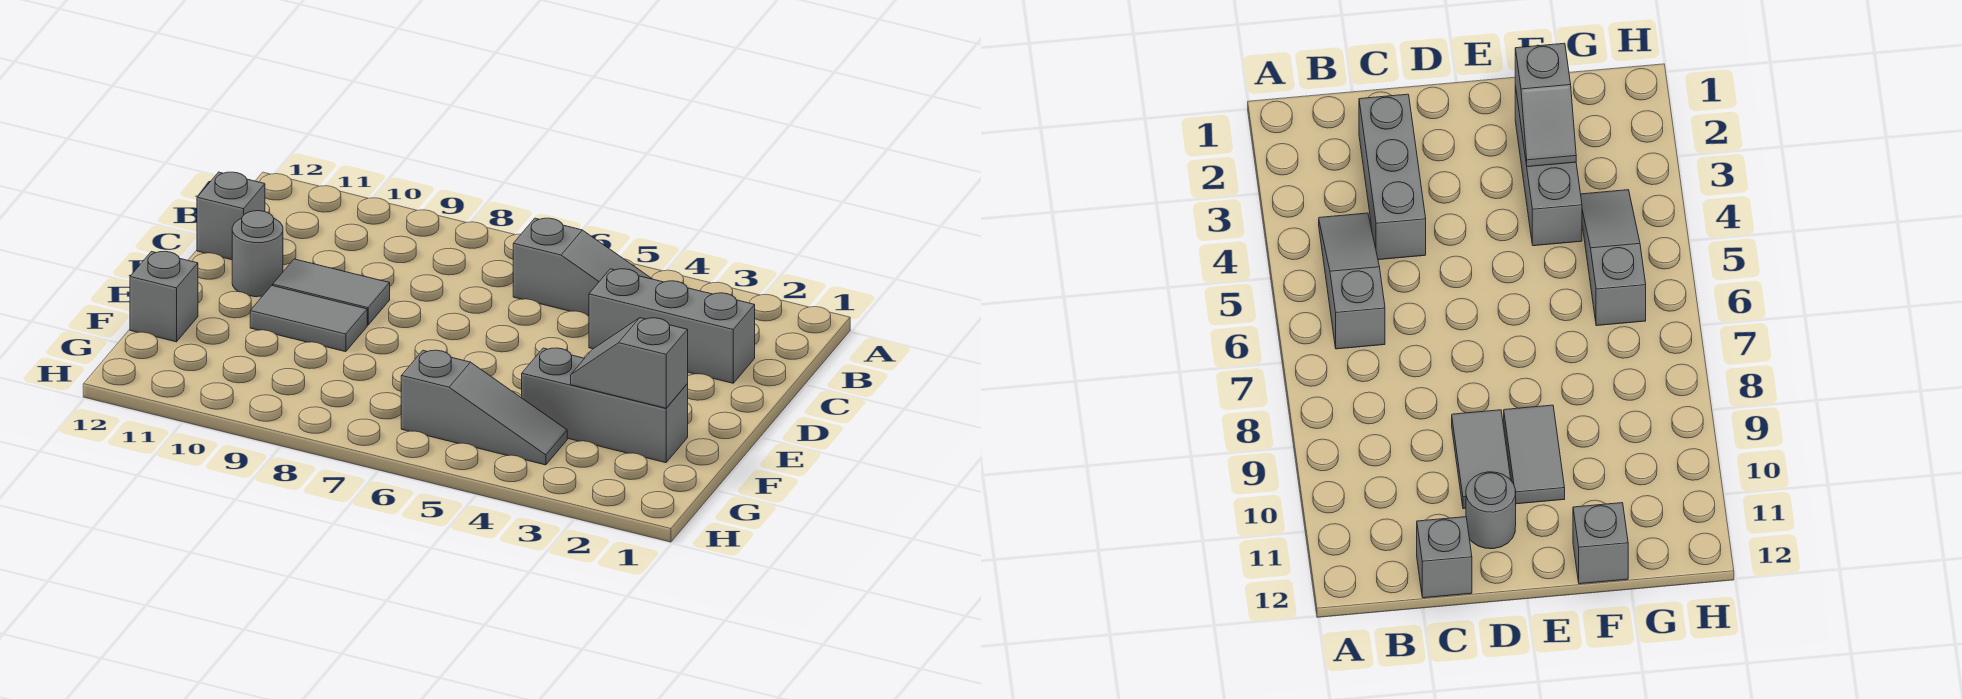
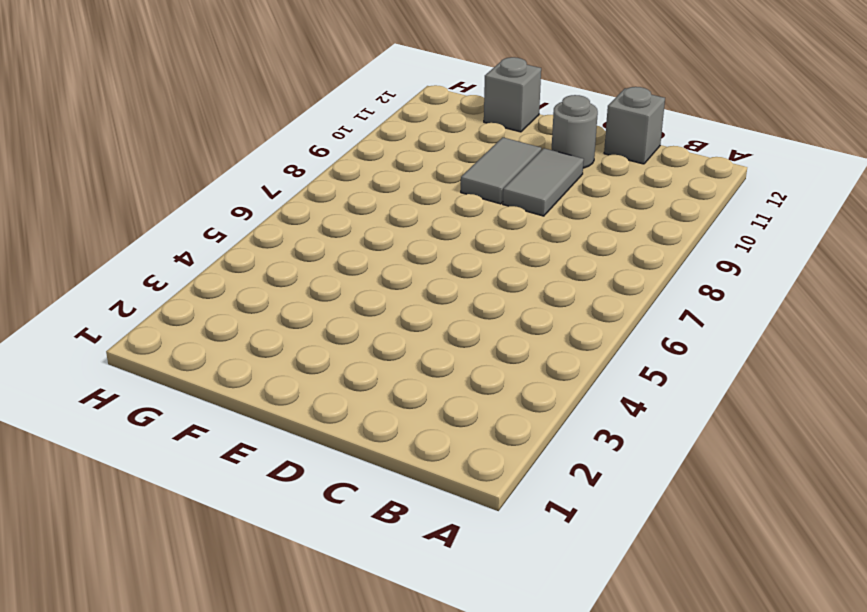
none -> grey 1x3 slope [513,218,652,316]
none -> grey 1x3 brick [589,269,755,383]

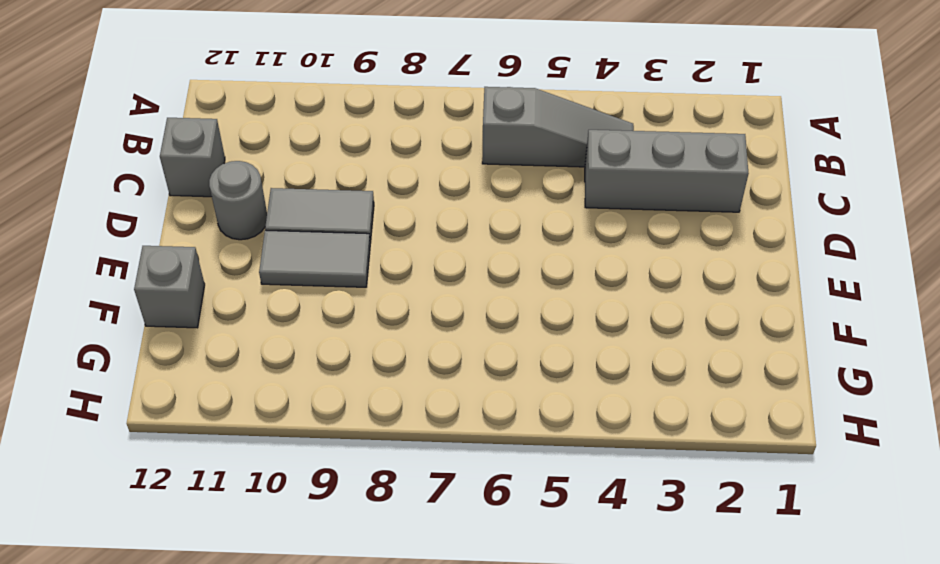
none -> grey 1x3 brick [522,348,688,463]
none -> grey 1x3 slope [401,350,567,465]

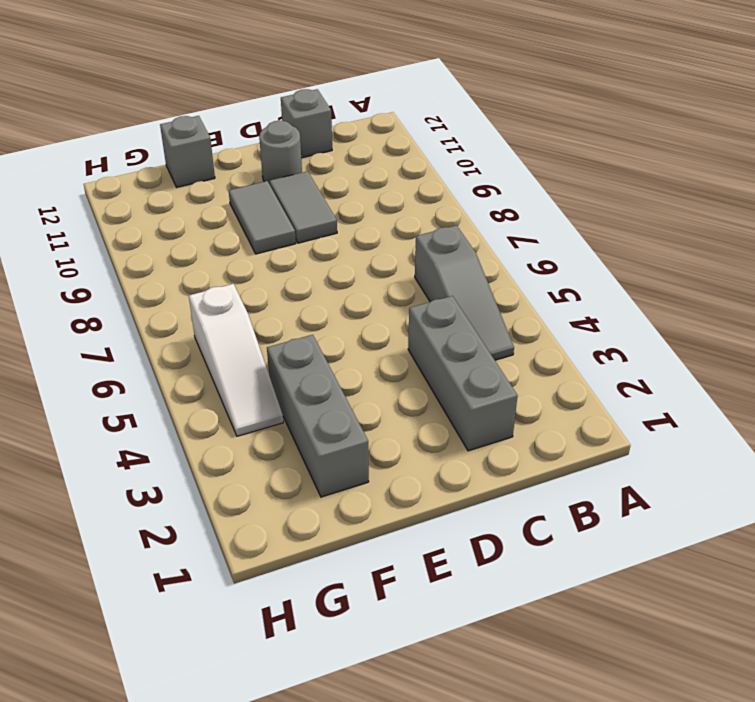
white 1x3 slope [189,284,283,436] -> grey 1x3 slope [401,350,567,465]
none -> grey 1x2 slope [571,318,688,408]

